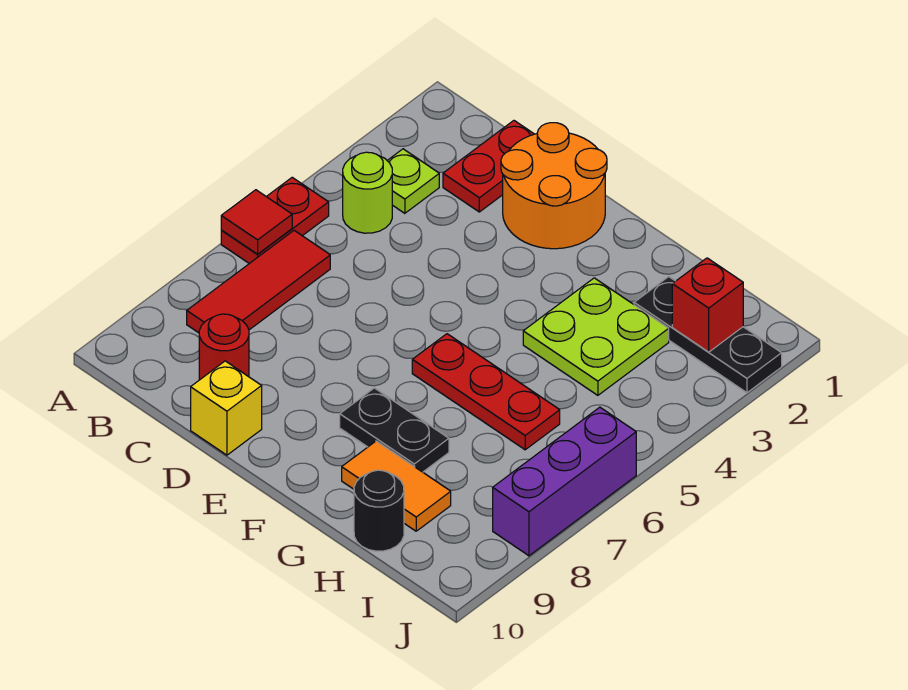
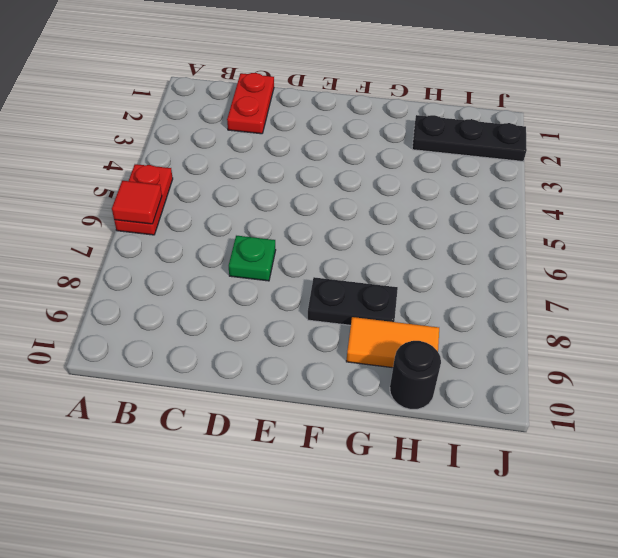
green 1x1 plate [229,236,276,281] -> none
none -> lime 1x1 plate [387,149,439,213]
none -> lime 1x1 round brick [343,152,392,233]
none -> red 1x3 tile [187,231,330,333]

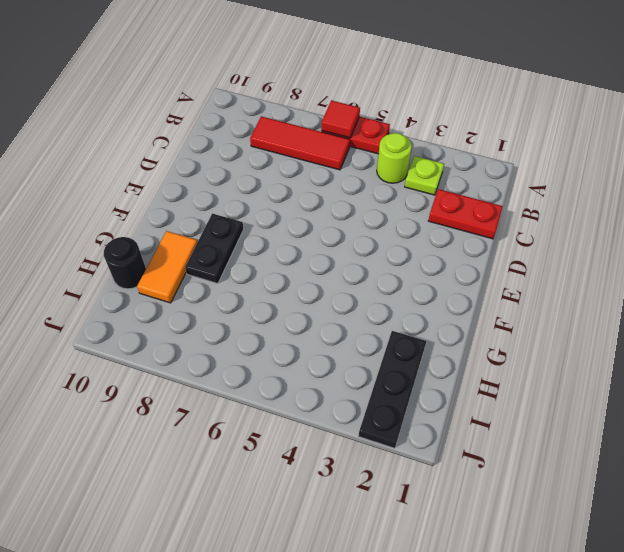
none -> red 1x1 round brick [199,314,249,380]
none -> orange 2x2 round brick [501,123,607,249]
none -> yellow 1x1 brick [191,361,262,455]

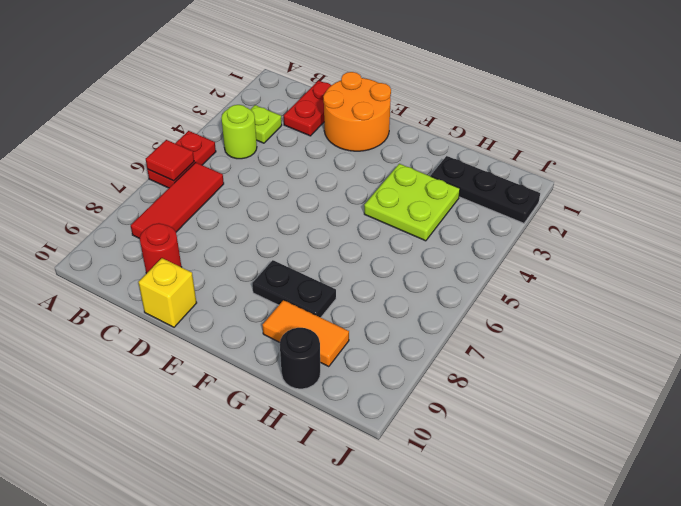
none -> red 1x3 plate [412,334,560,450]
none -> purple 1x3 brick [493,407,636,556]
none -> red 1x1 brick [672,258,743,352]

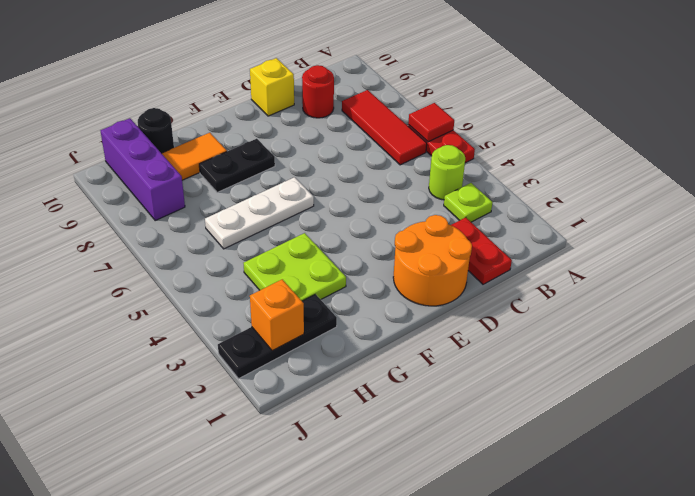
white 1x3 plate [205,177,314,249] -> red 1x3 plate [412,334,560,450]
orange 1x1 brick [250,279,304,351] -> red 1x1 brick [672,258,743,352]
purple 1x3 brick [100,118,185,220] -> purple 1x3 brick moved to [493,407,636,556]

